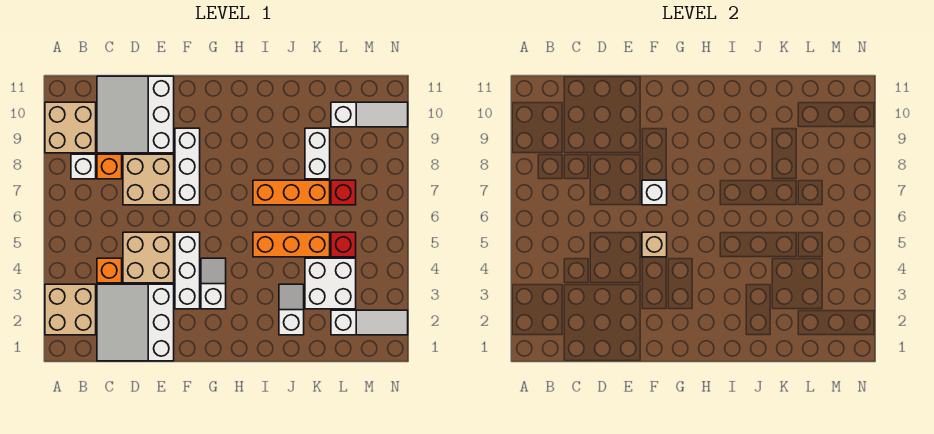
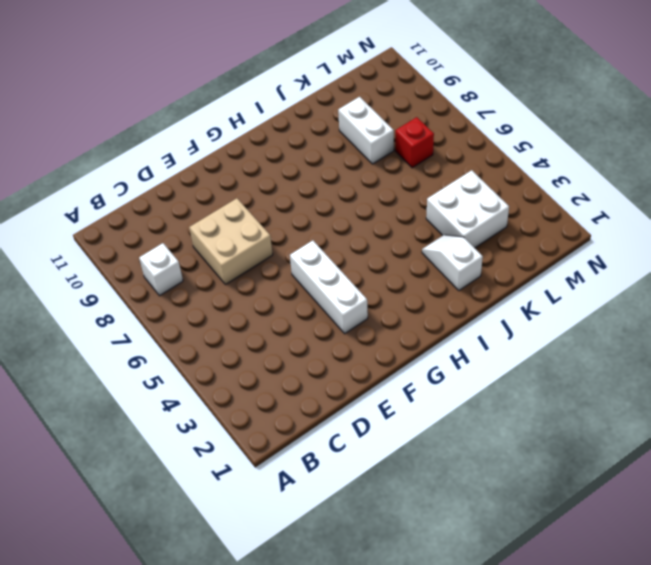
none -> tan 2x2 brick [45,284,96,335]
none -> tan 2x2 brick [45,102,96,153]
none -> white 3x3 slope [97,284,174,361]

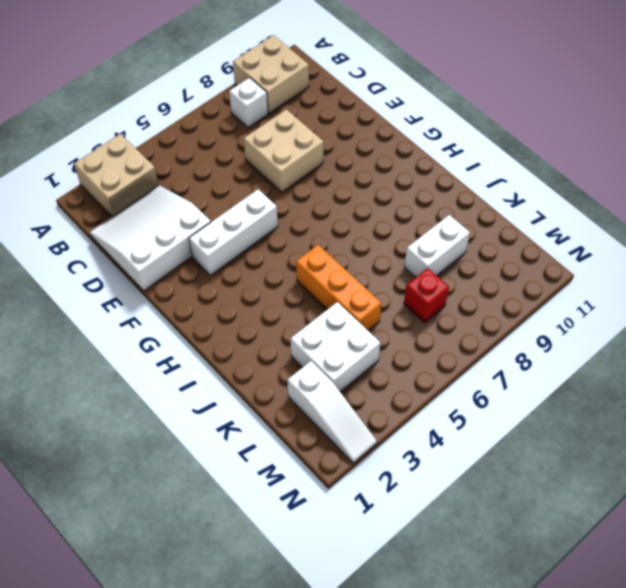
none -> orange 1x1 brick [97,258,122,283]
none -> orange 1x1 brick [97,154,122,179]
none -> white 3x3 slope [97,76,174,153]

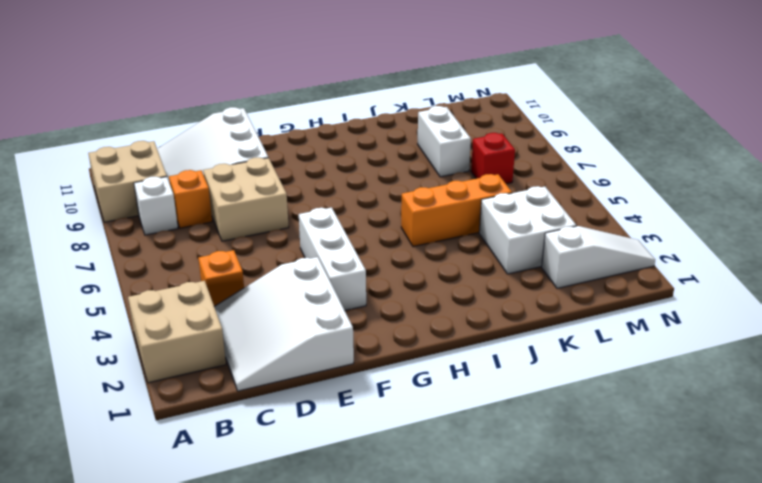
none -> tan 2x2 brick [123,232,174,283]
none -> white 1x3 brick [175,128,200,205]
none -> white 1x2 slope [201,258,226,309]

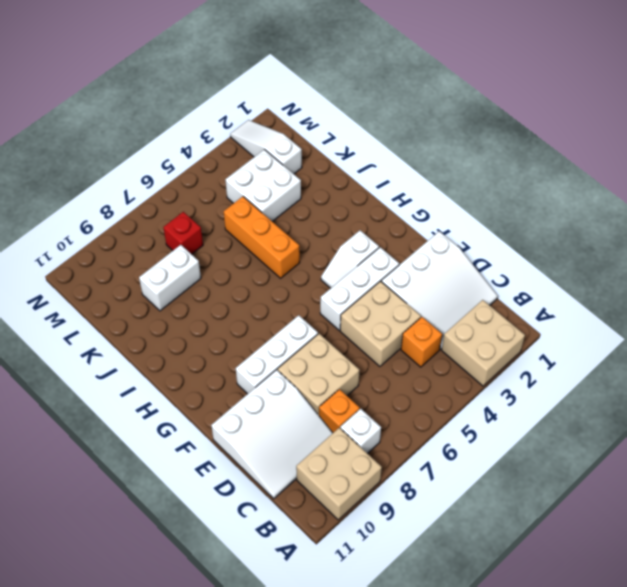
none -> orange 1x3 brick [253,180,330,205]
none -> white 1x2 slope [279,284,304,335]
none -> red 1x1 brick [331,232,356,257]

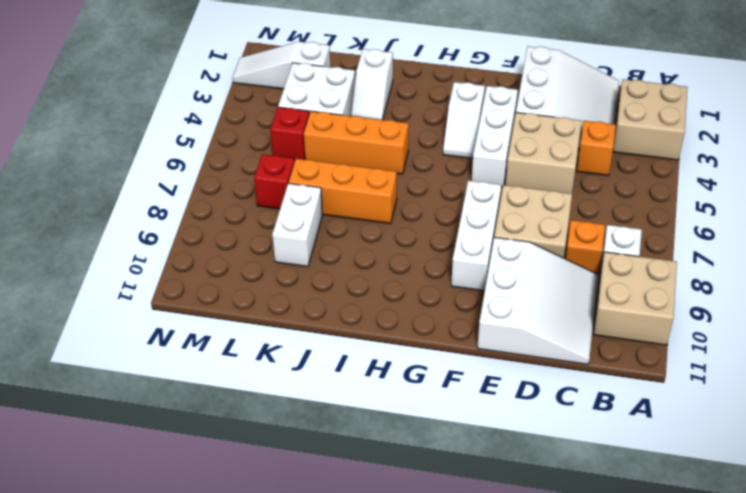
none -> white 1x3 slope [331,102,408,127]
none -> tan 1x1 brick [642,232,667,257]
none -> white 1x1 brick [642,180,667,205]

